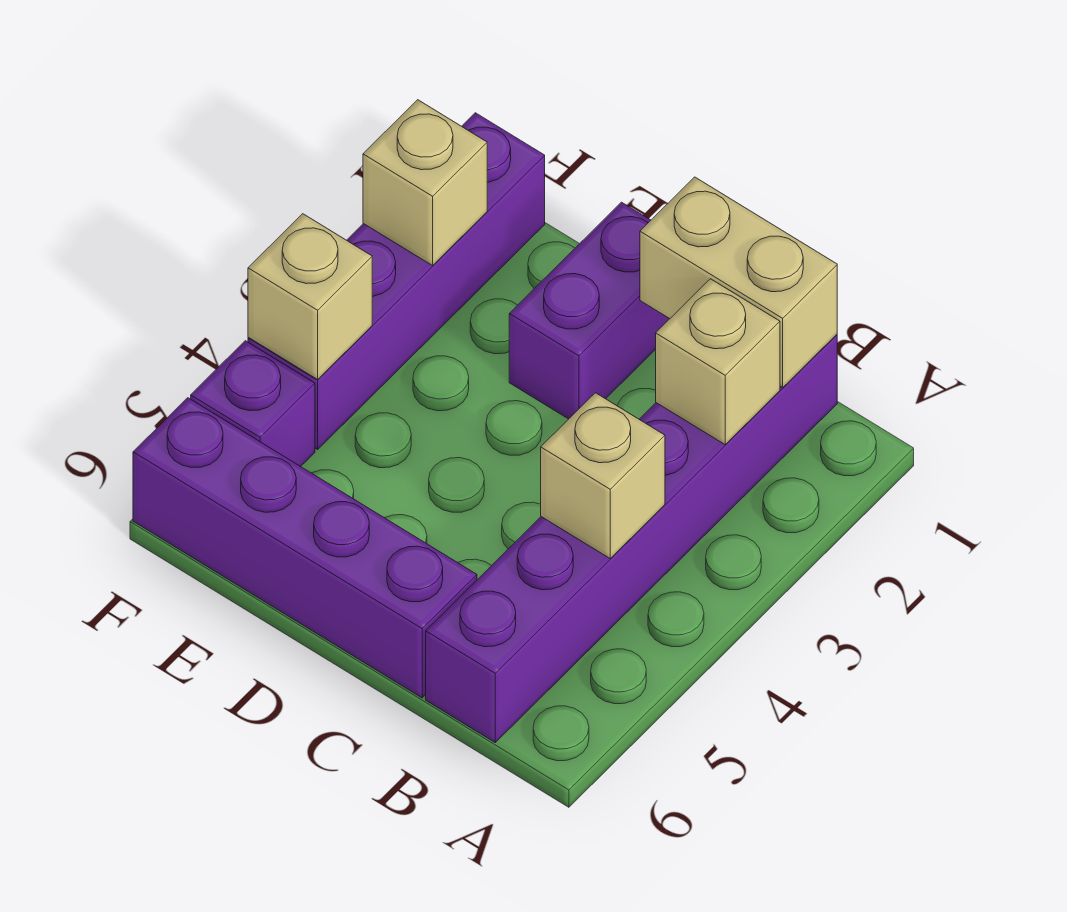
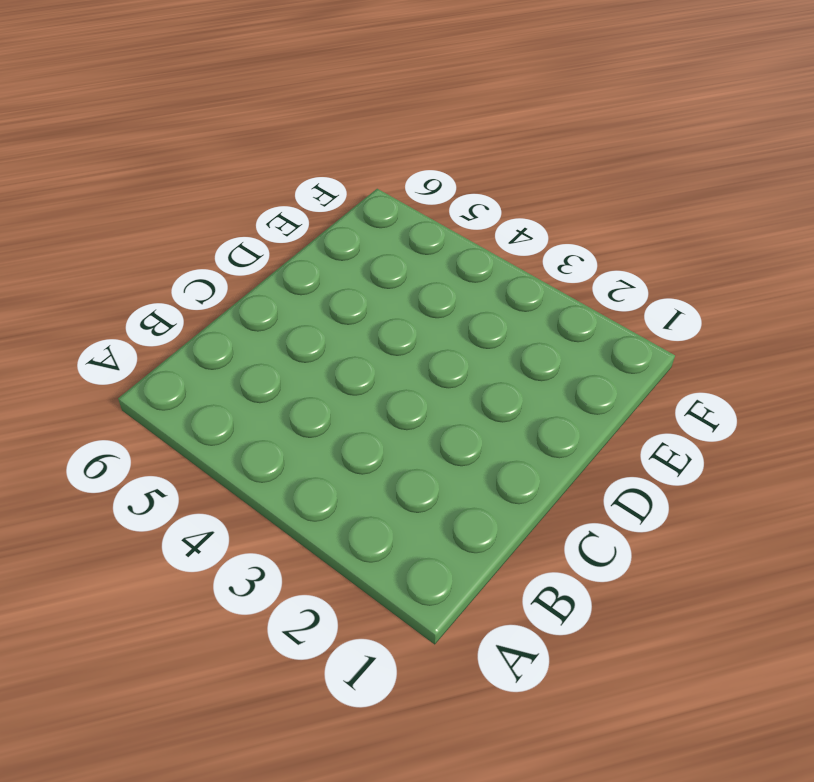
none -> purple 1x6 brick [426,335,837,742]
none -> purple 1x4 brick [133,398,477,698]

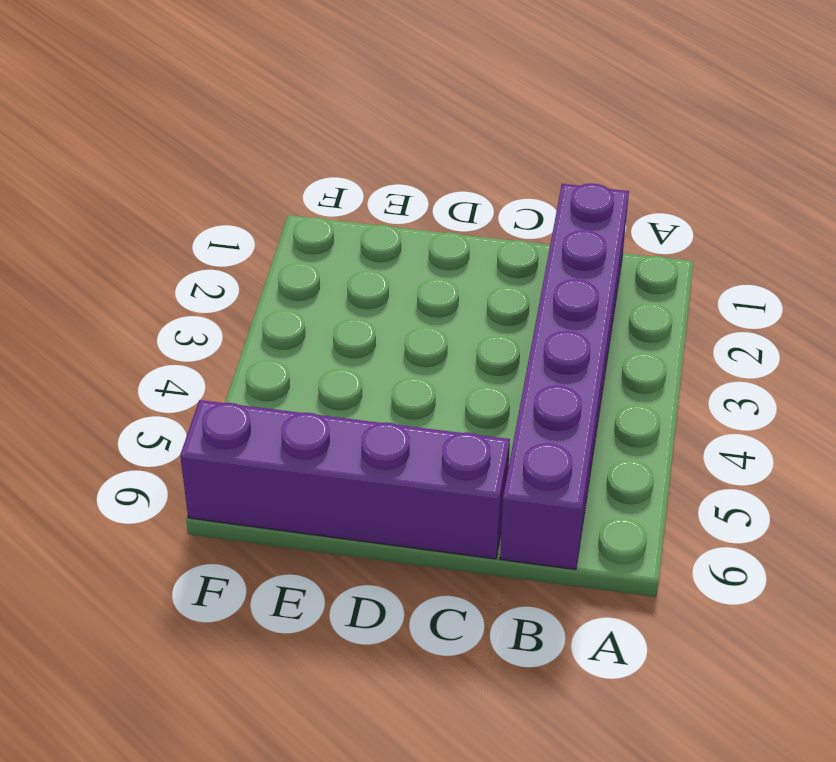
none -> purple 1x2 brick [509,202,669,419]
none -> purple 1x4 brick [248,113,545,449]

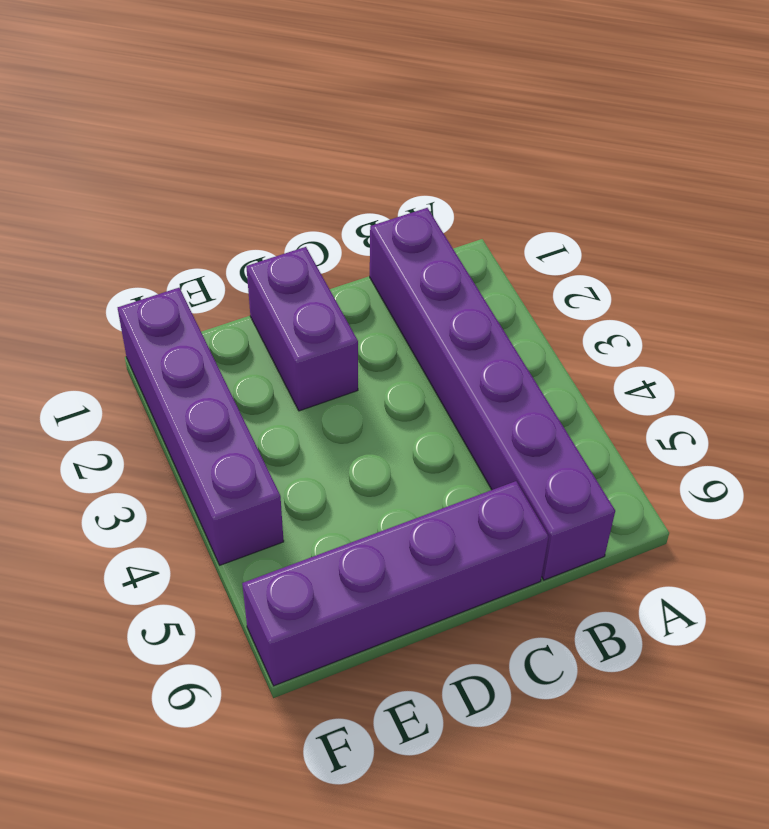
none -> purple 1x1 brick [191,341,315,467]
none -> tan 1x2 brick [640,177,837,388]

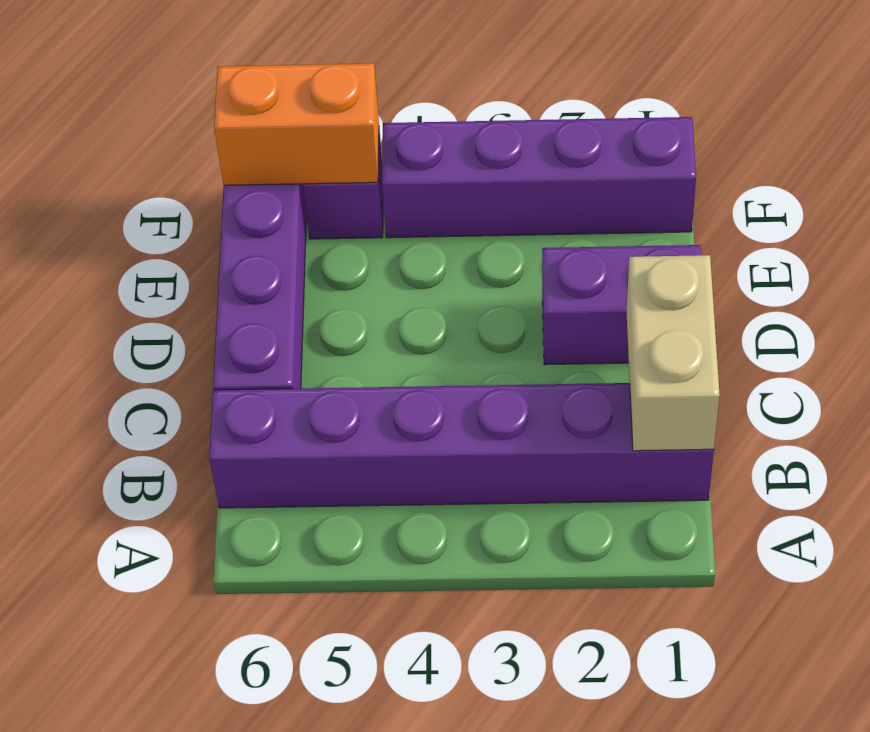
orange 1x2 brick [214,63,379,185] -> none
none -> tan 1x1 brick [656,279,780,444]
none -> tan 1x1 brick [541,393,665,558]

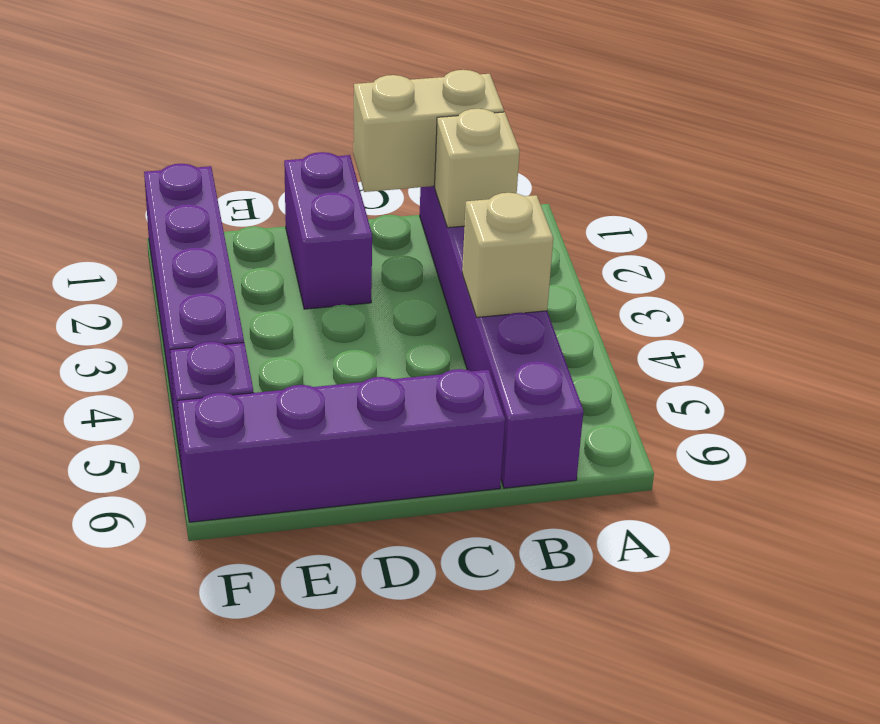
none -> tan 1x1 brick [363,100,487,266]
none -> tan 1x1 brick [248,214,372,379]

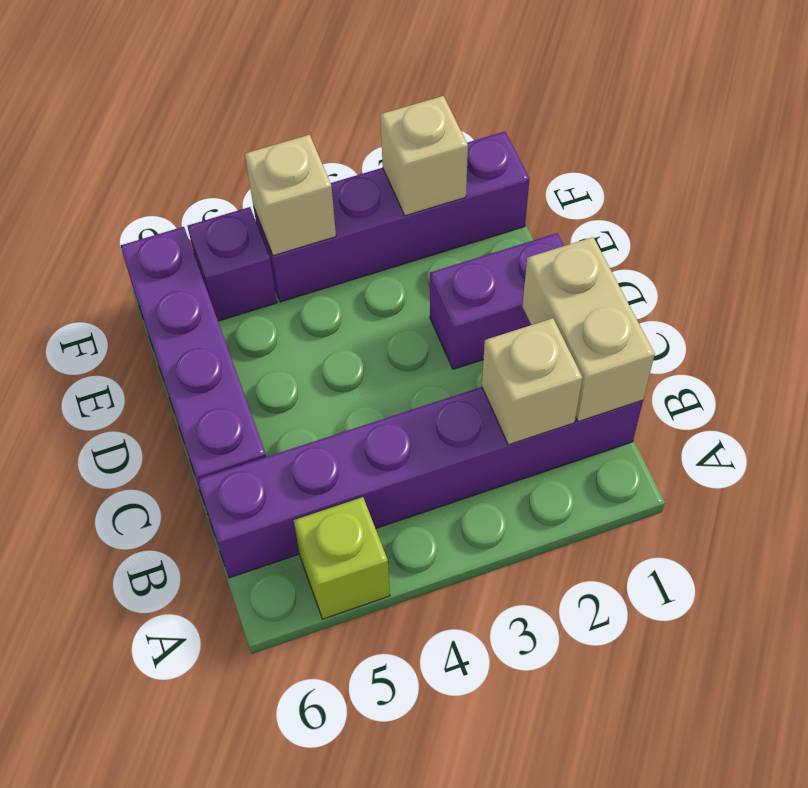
lime 1x1 brick [294,497,390,619] -> none
none -> tan 1x1 brick [541,393,665,558]

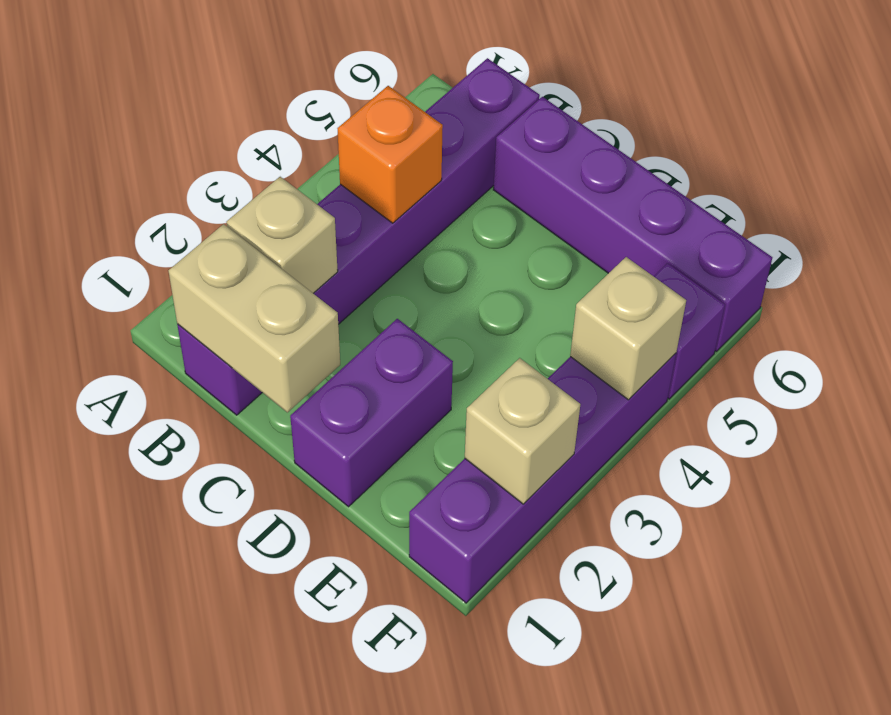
orange 1x1 brick [337,86,443,223] -> tan 1x1 brick [541,393,665,558]

